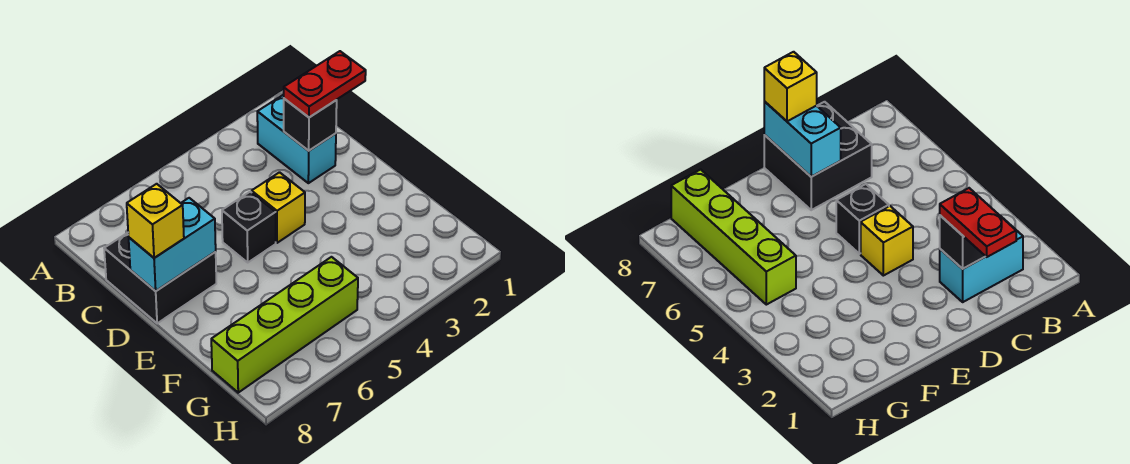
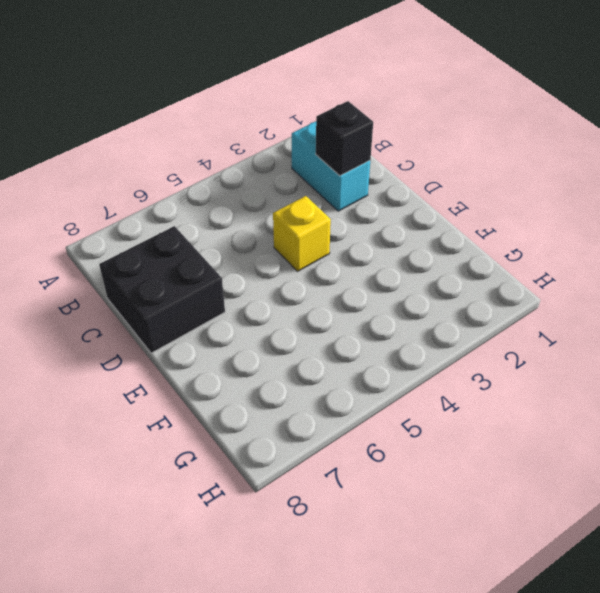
none -> black 1x1 brick [222,192,276,262]
none -> lime 1x4 brick [211,257,358,393]

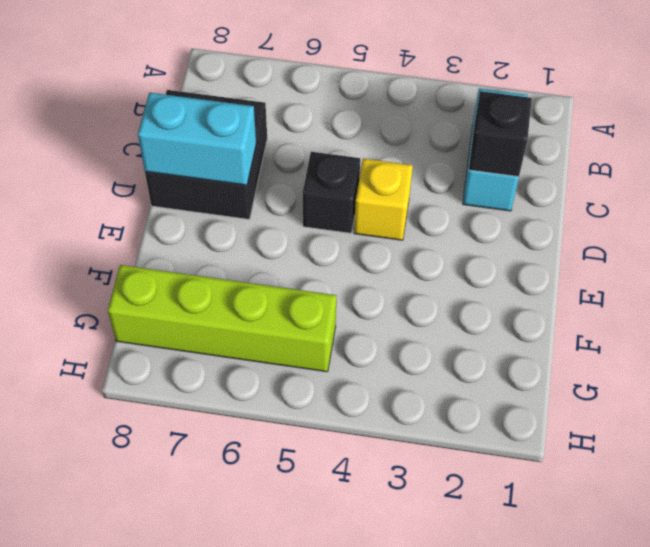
none -> red 1x2 plate [284,51,366,117]
none -> yellow 1x1 brick [127,184,184,258]

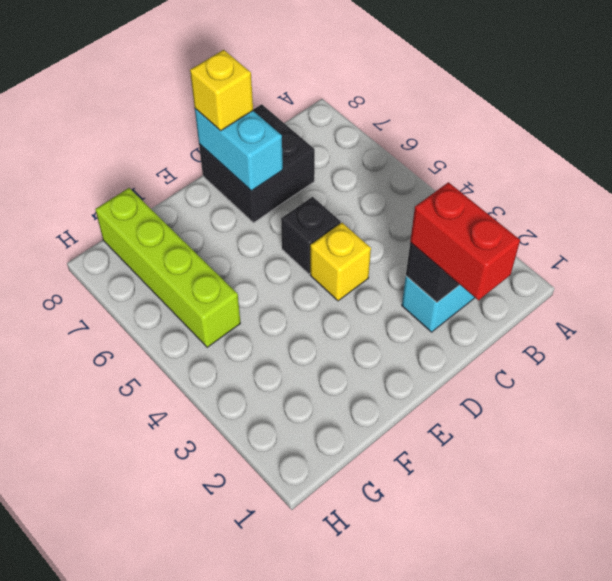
red 1x2 brick [410,182,520,300] -> red 1x2 plate [284,51,366,117]

